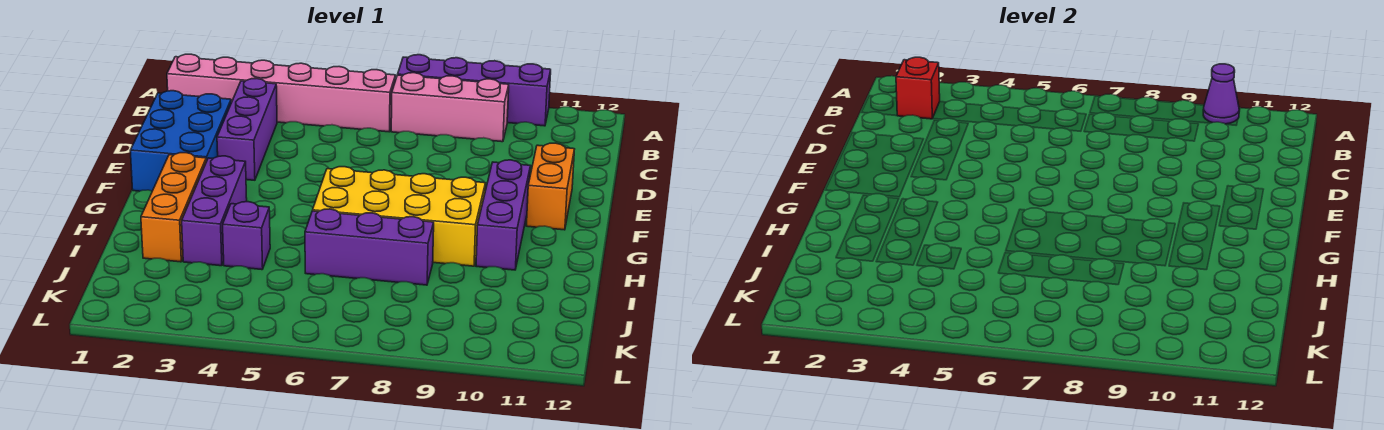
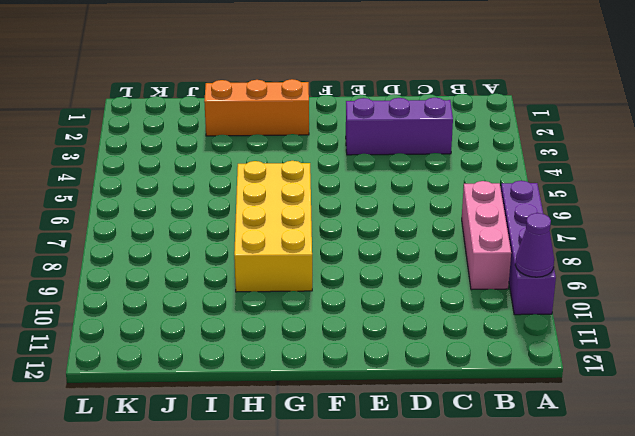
none -> pink 1x6 brick [167,54,396,132]
none -> blue 2x3 brick [130,91,231,191]
none -> orange 1x2 brick [526,143,574,230]

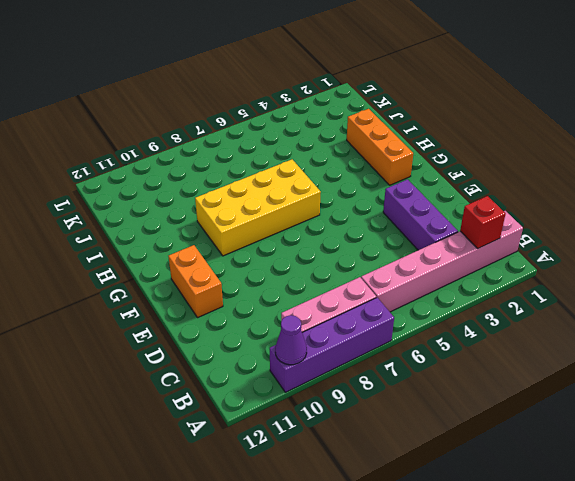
none -> blue 2x3 brick [130,91,231,191]
none -> purple 1x3 brick [476,160,530,270]
none -> purple 1x3 brick [182,156,247,266]

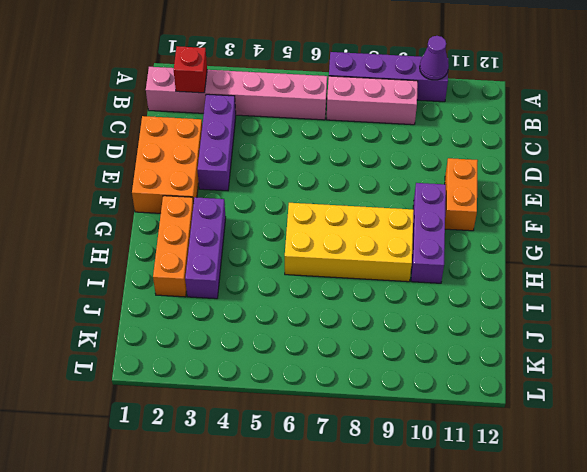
orange 2x3 brick [132,116,202,213] -> blue 2x3 brick [130,91,231,191]
none -> purple 1x1 brick [223,202,270,270]
none -> purple 1x3 brick [305,209,434,285]

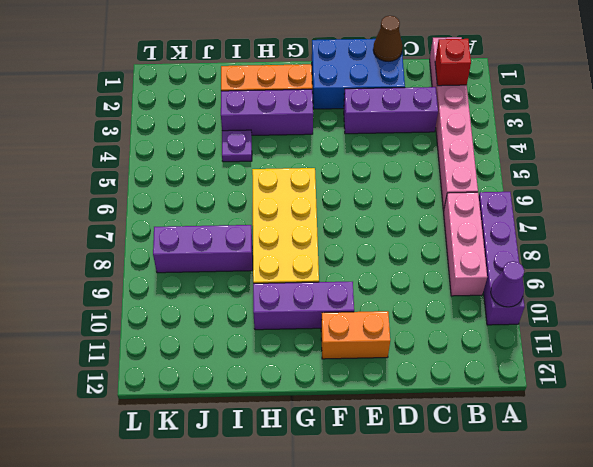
brown 1x1 cone [373,16,403,61] -> none
purple 1x1 plate [222,130,252,162] -> purple 1x1 brick [223,202,270,270]
purple 1x3 brick [153,225,253,273] -> purple 1x3 brick turned to [305,209,434,285]

